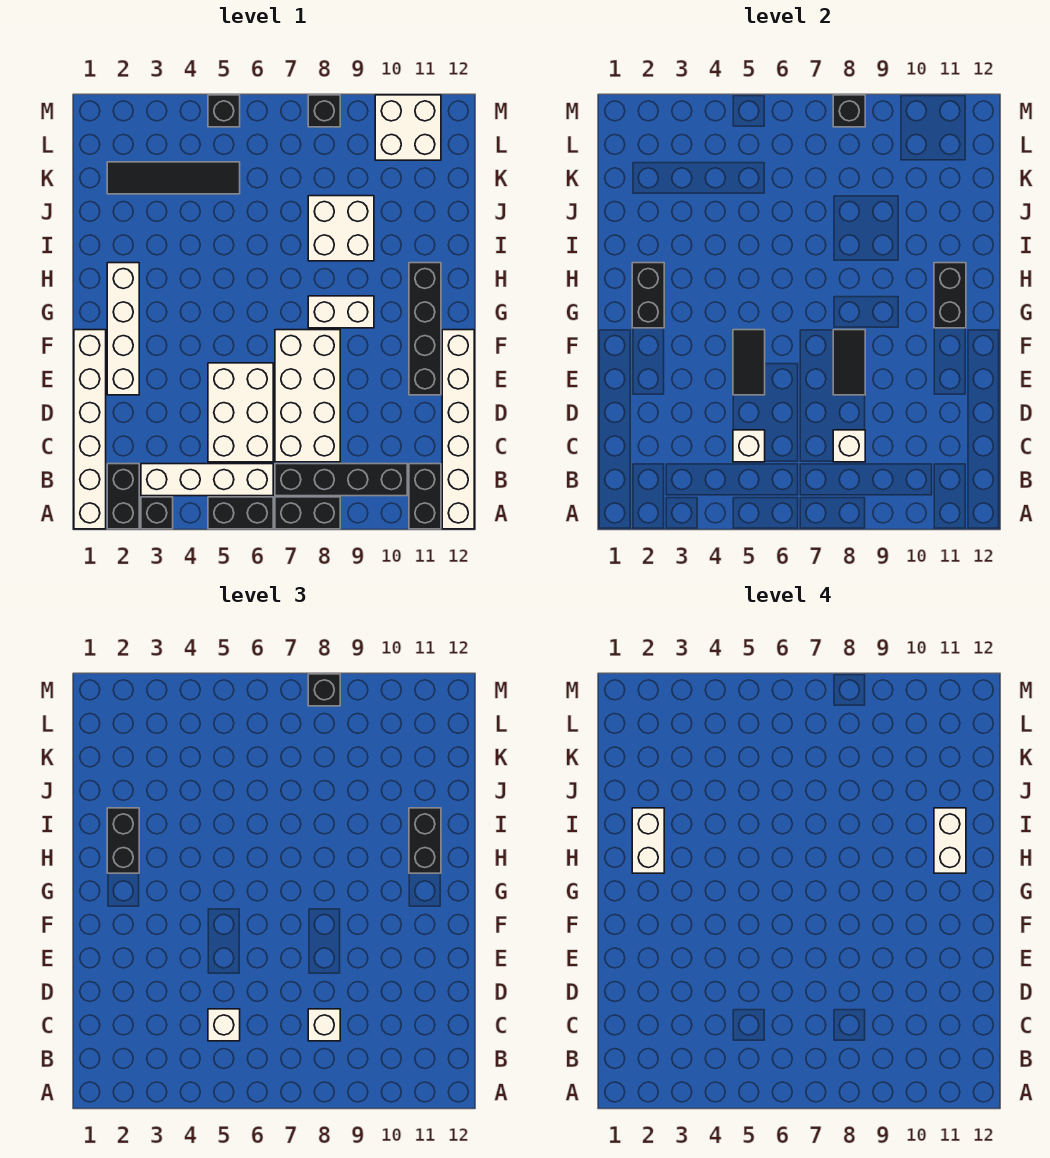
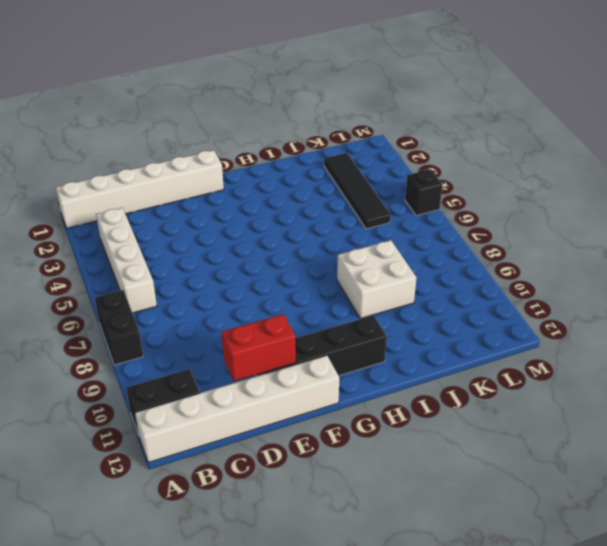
red 1x2 brick [221,314,296,381] -> none
none -> black 1x2 brick [107,464,139,529]
none -> black 1x1 brick [141,497,173,529]
none -> black 1x2 brick [208,497,273,529]
none -> black 1x4 brick [275,464,407,496]

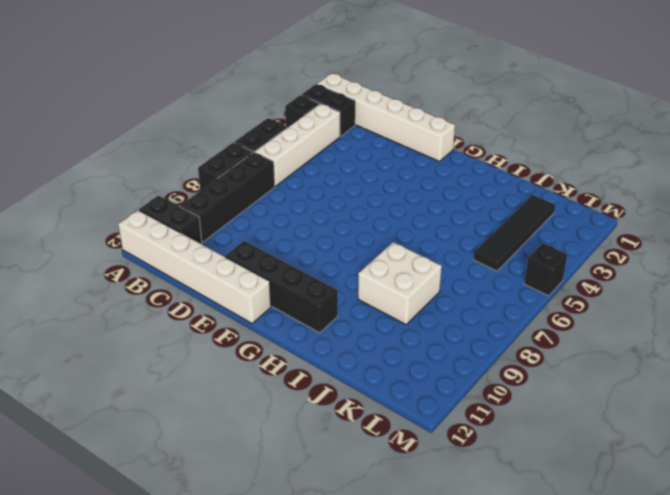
none -> white 2x3 brick [208,363,273,462]
none -> white 2x4 brick [275,330,340,462]
none -> white 1x4 brick [107,263,139,395]
none -> white 1x2 brick [308,296,374,328]

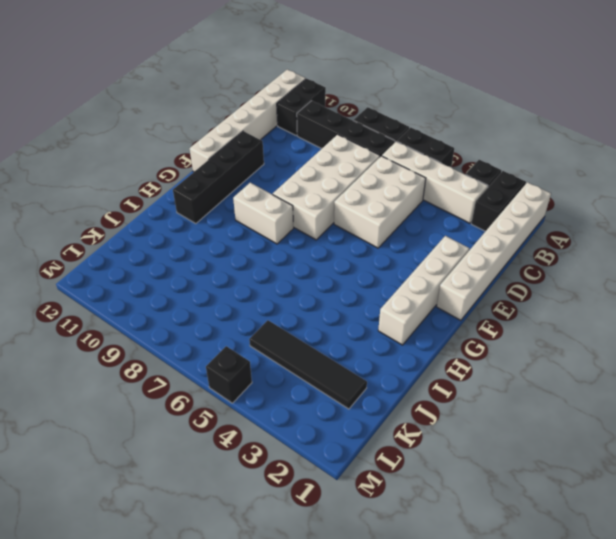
none -> white 2x2 brick [308,196,374,261]
none -> white 2x2 brick [375,95,441,160]
none -> black 1x1 brick [308,95,340,127]
none -> white 1x1 brick [733,430,765,462]

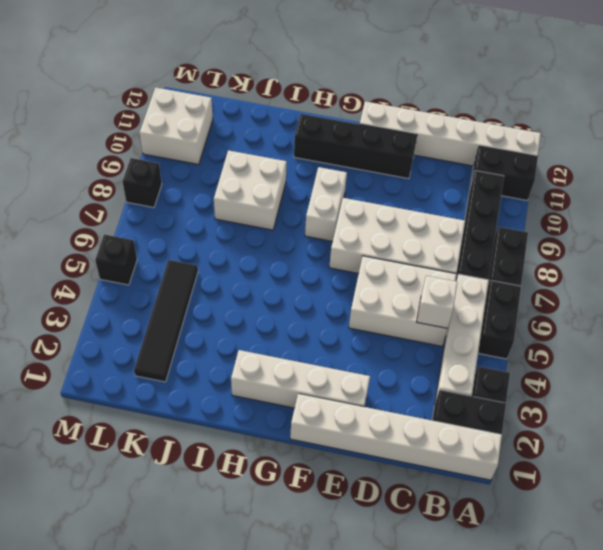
none -> white 1x1 brick [833,430,865,462]
none -> black 1x2 tile [733,330,765,395]
none -> black 1x2 tile [833,330,865,395]
none -> black 1x2 brick [632,263,664,328]

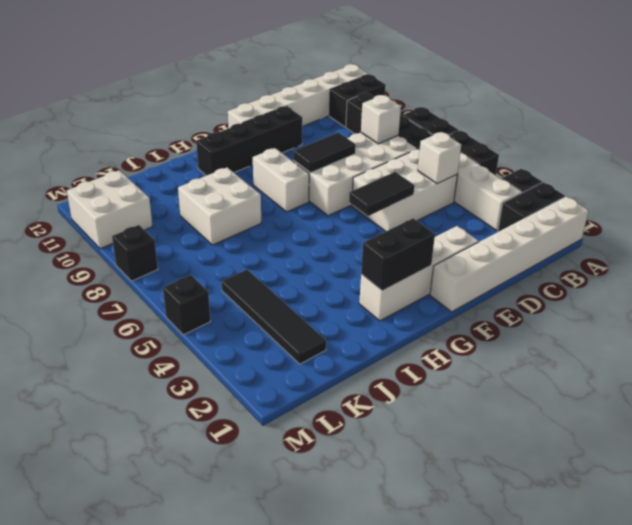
none -> black 1x2 brick [934,263,966,328]
none -> black 1x1 brick [833,95,865,127]
none -> white 1x1 brick [208,1009,240,1041]
none -> white 1x1 brick [308,1009,340,1041]

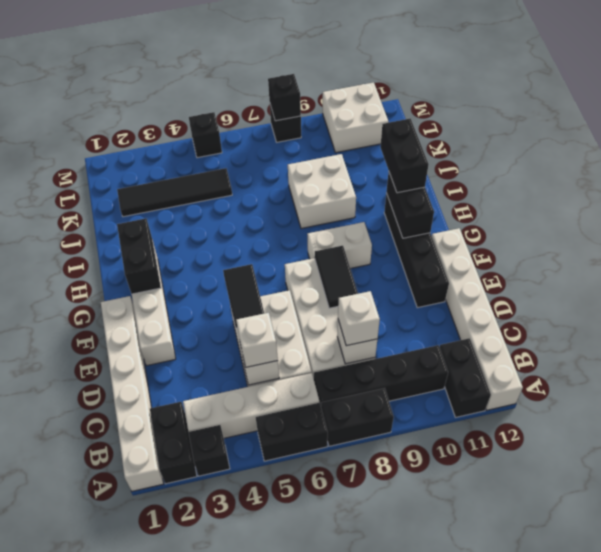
none -> black 1x2 brick [107,808,139,873]
none -> black 1x1 brick [308,674,340,706]
none -> white 1x2 brick [632,808,664,873]
none -> white 1x2 brick [934,808,966,873]

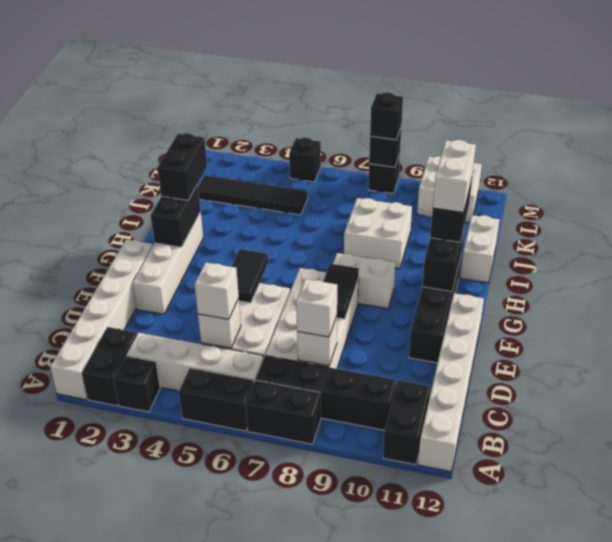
white 1x2 brick [460,215,500,283] -> white 1x2 brick moved to [632,808,664,873]

